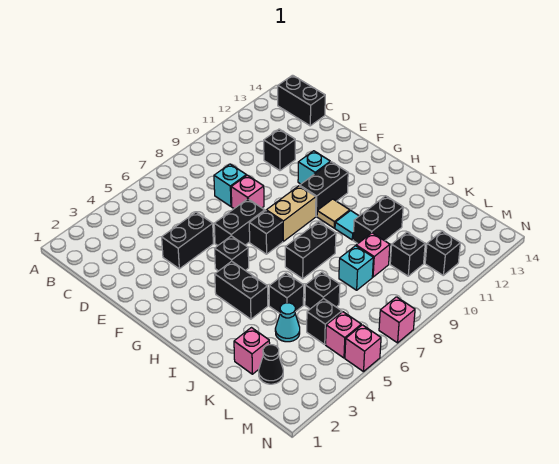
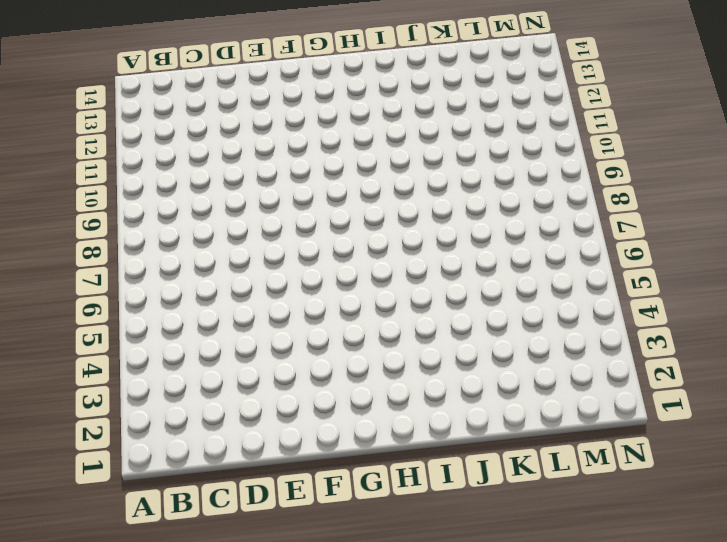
none -> black 1x2 brick [278,75,325,126]
none -> cyan 1x1 brick [214,164,246,206]
none -> black 1x1 brick [264,129,295,171]

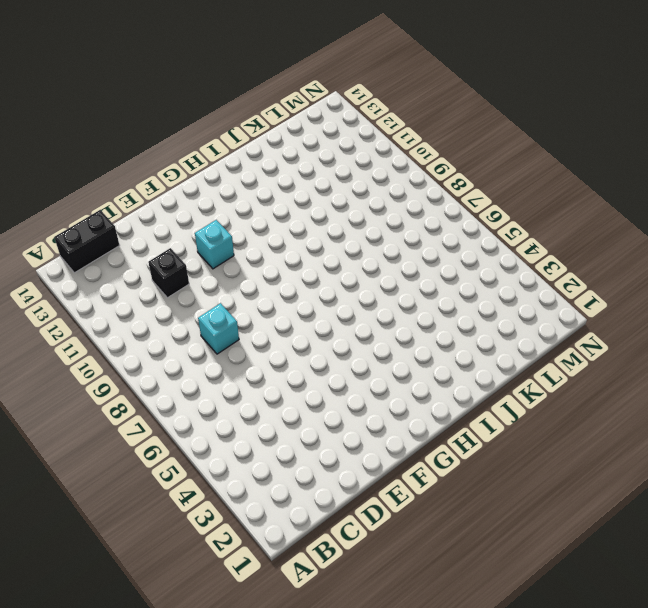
none -> black 1x2 brick [162,212,213,269]
none -> pink 1x1 brick [231,175,264,208]
none -> black 1x2 brick [214,199,265,245]

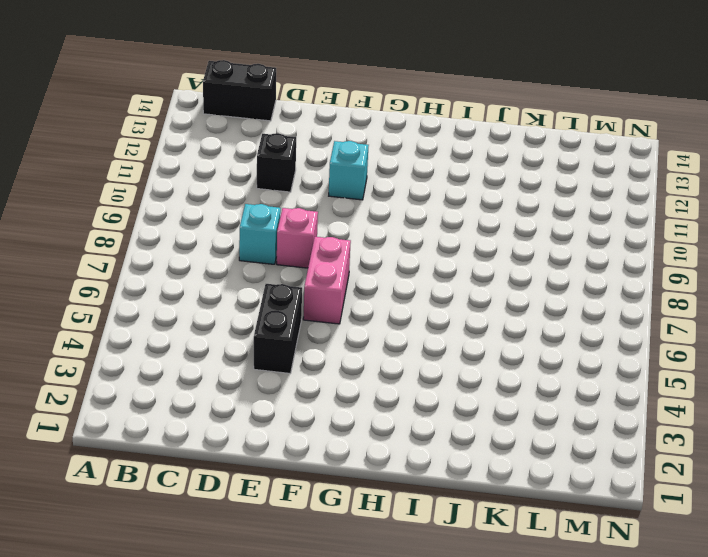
pink 1x2 brick [303,237,351,324] -> black 1x2 brick [214,199,265,245]
none -> black 1x1 brick [215,236,249,271]
none -> black 1x1 brick [249,211,283,254]
none -> tan 1x2 brick [266,186,316,241]

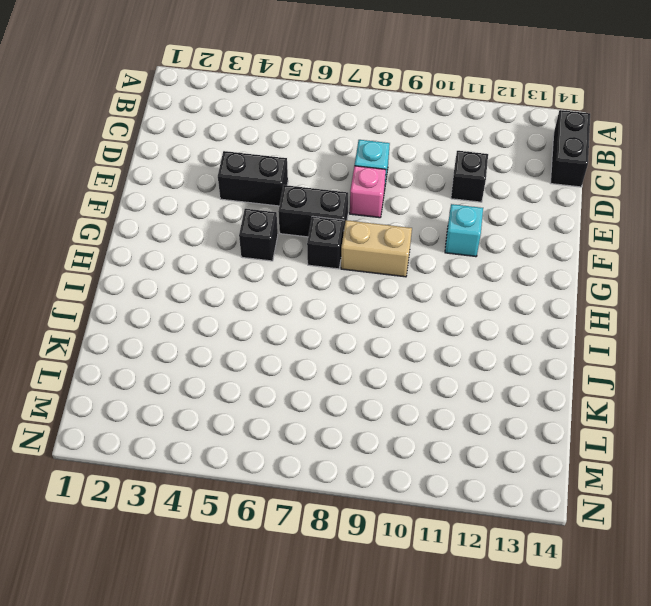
none -> black 1x2 brick [300,162,348,216]
none -> black 1x2 brick [215,261,268,319]
none -> tan 1x1 tile [317,199,350,228]

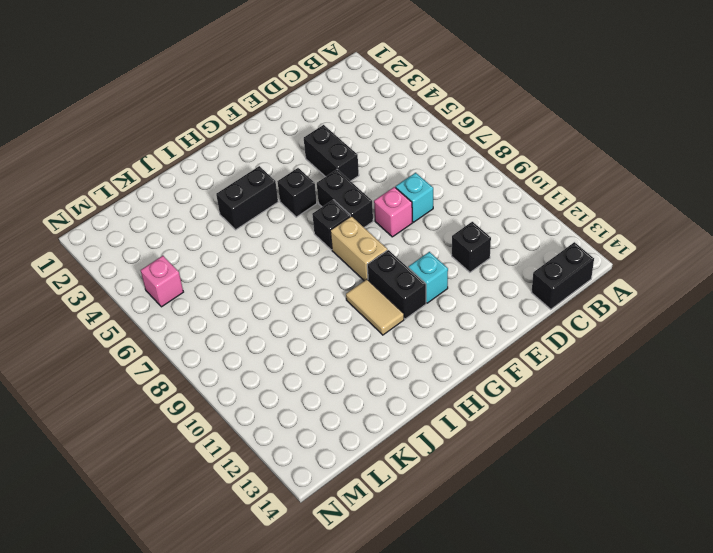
tan 1x2 tile [346,279,404,335] -> tan 1x1 tile [317,199,350,228]
none -> black 1x2 brick [285,222,336,279]
none -> cyan 1x1 tile [335,211,359,240]
none -> black 1x1 brick [269,273,304,313]

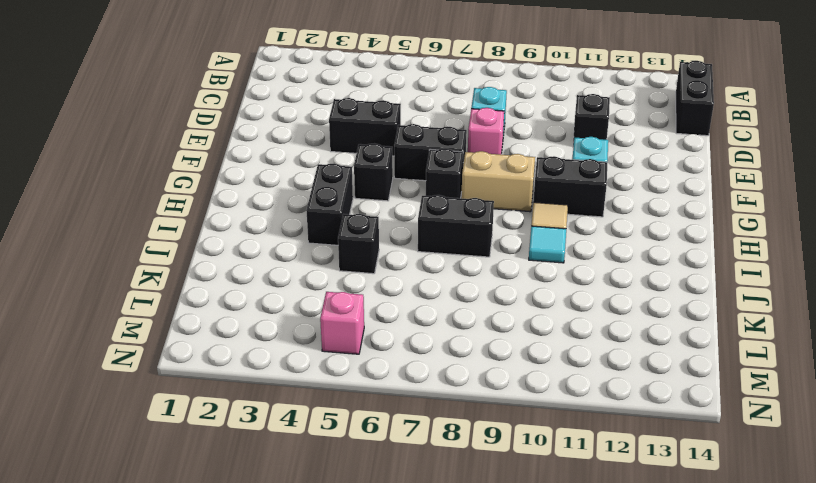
none -> black 1x2 brick [353,196,403,243]
none -> pink 1x1 brick [234,328,270,374]
none -> cyan 1x1 cone [275,303,300,342]

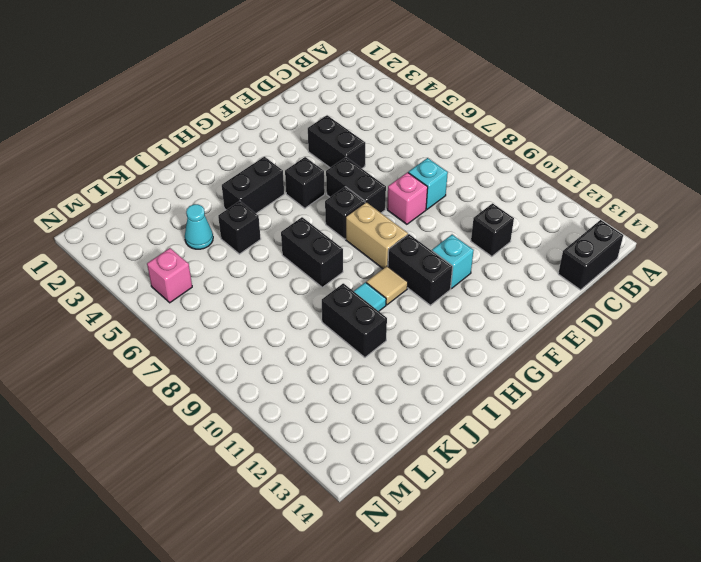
none -> pink 1x1 brick [234,328,270,374]
none -> black 1x1 brick [305,272,340,309]
none -> cyan 1x1 brick [339,246,373,290]

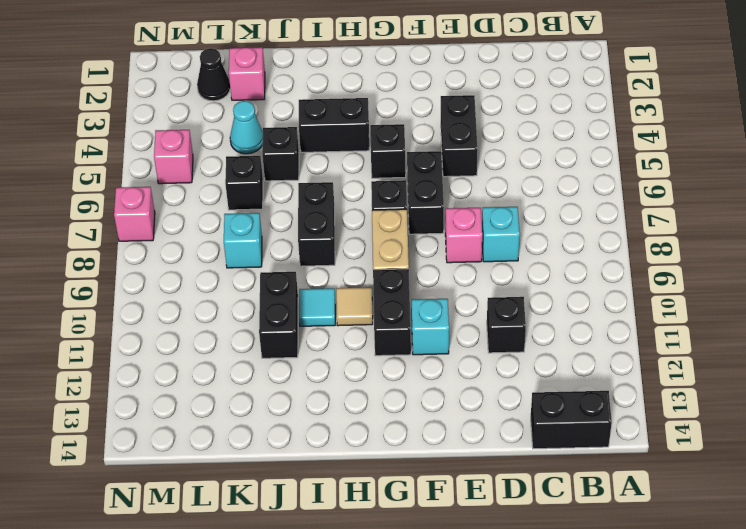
none -> pink 1x1 brick [356,233,390,277]
none -> black 1x1 brick [307,299,342,344]
none -> black 1x1 brick [390,232,425,276]

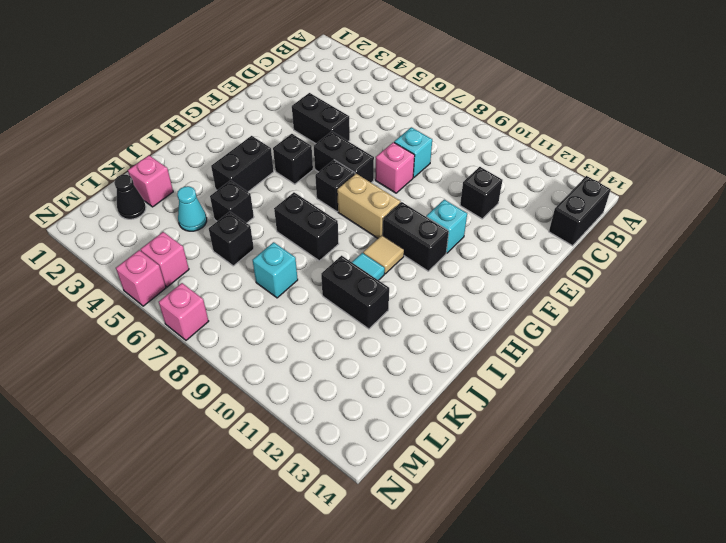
none -> pink 1x1 brick [356,233,390,277]
none -> black 1x1 brick [307,299,342,344]
none -> black 1x1 brick [390,232,425,276]

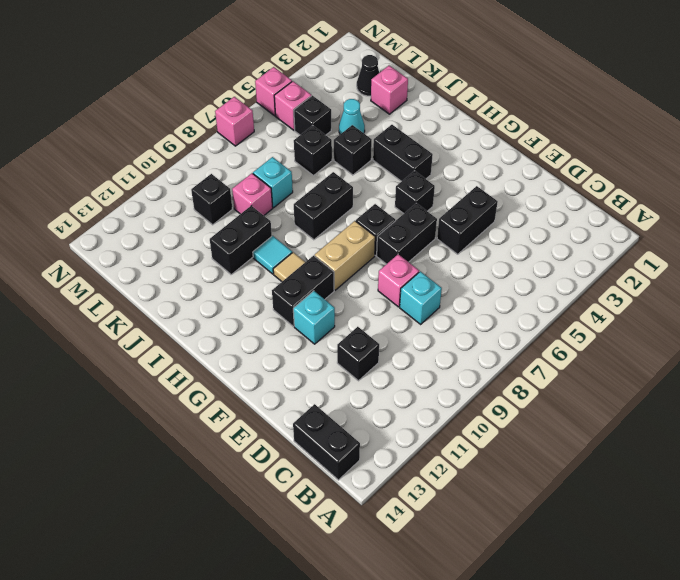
none -> black 1x1 brick [425,231,460,275]

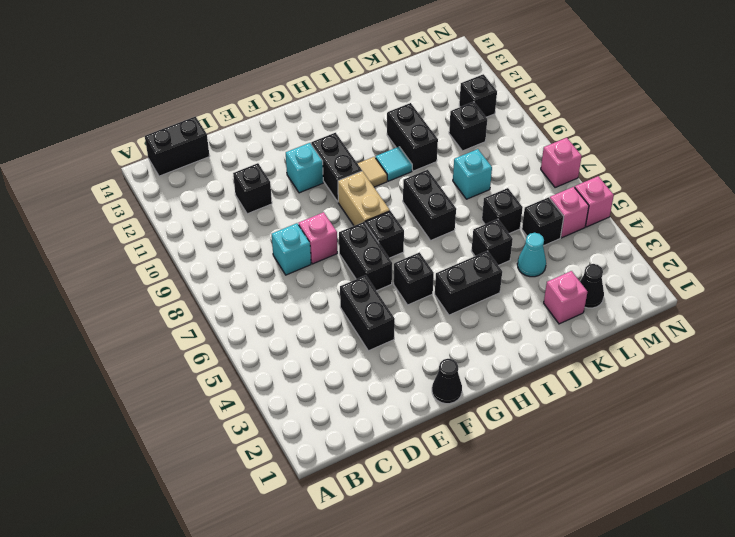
black 1x1 cone [432,359,462,404] -> none
none -> pink 1x1 brick [356,233,390,277]

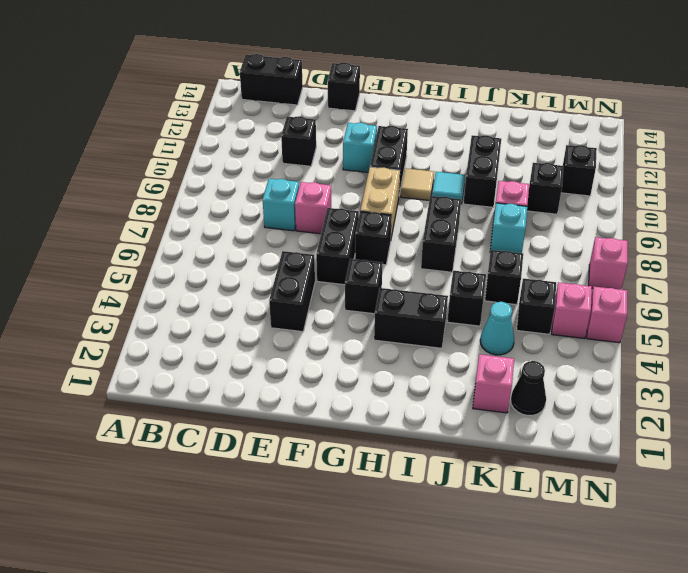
black 1x1 brick [328,63,360,111] -> none

